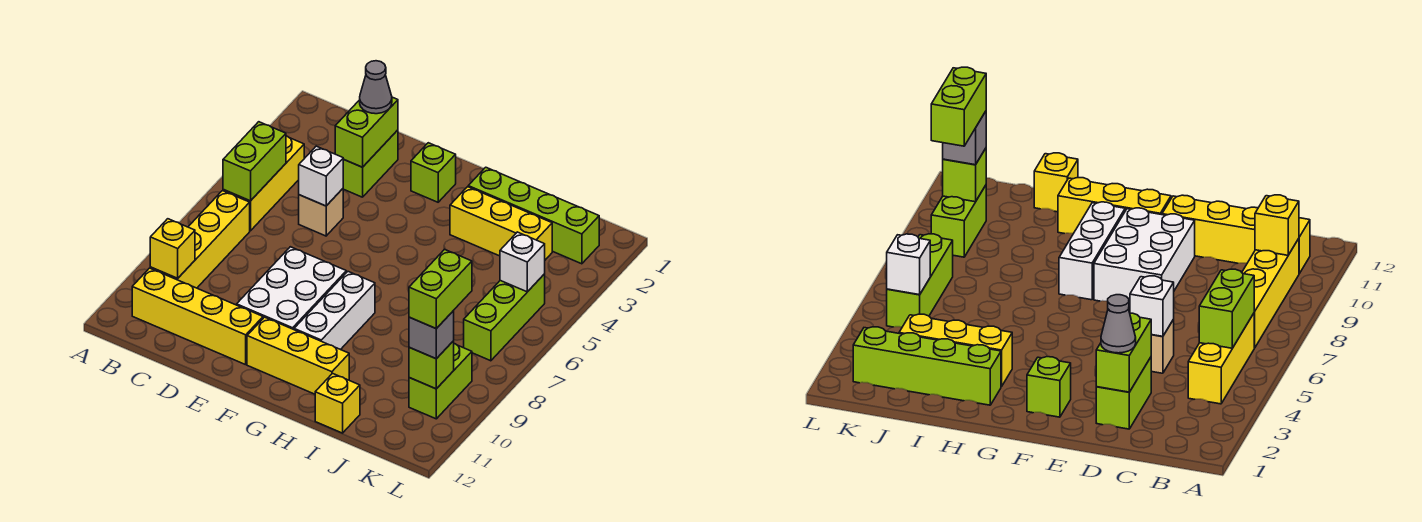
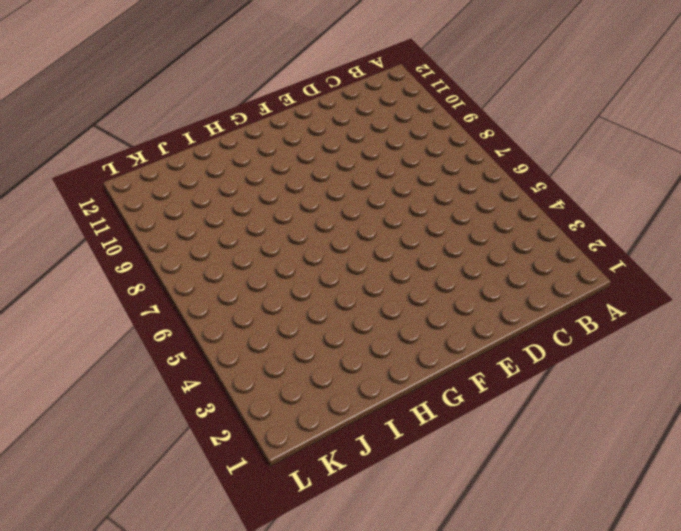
none -> yellow 1x3 brick [223,136,304,231]
none -> yellow 1x4 brick [150,191,250,288]
none -> yellow 1x4 brick [132,268,263,365]

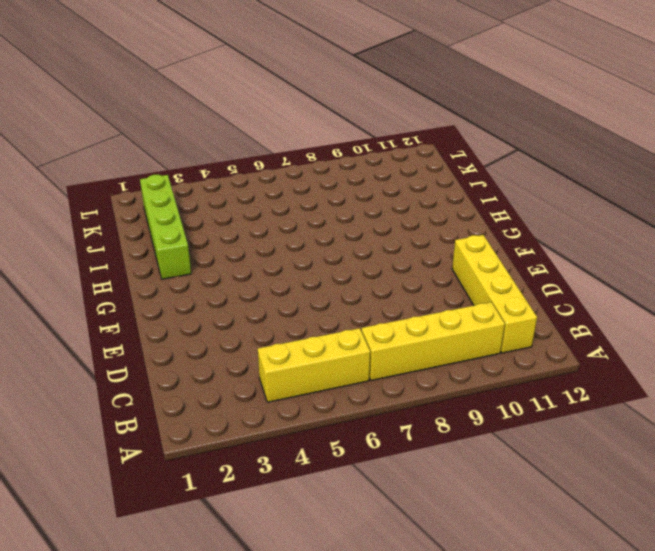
none -> lime 1x2 brick [343,130,398,197]
none -> tan 1x1 brick [299,189,343,236]
none -> white 2x3 brick [237,247,346,330]

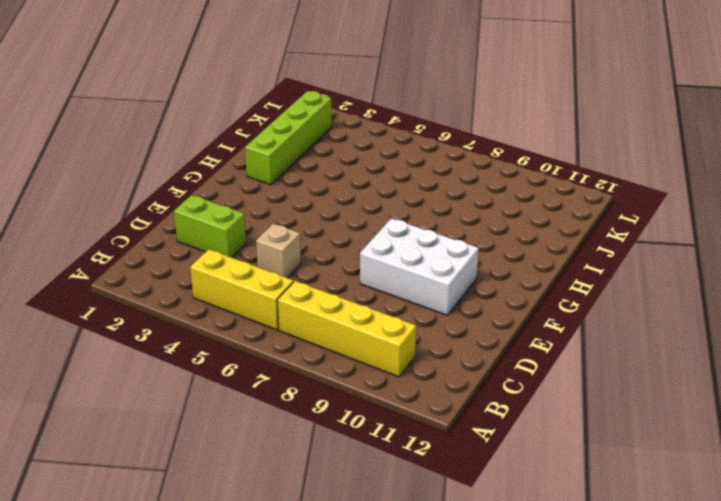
none -> yellow 1x4 brick [132,268,263,365]
none -> lime 1x1 brick [411,143,456,202]
none -> yellow 1x3 brick [247,317,349,394]

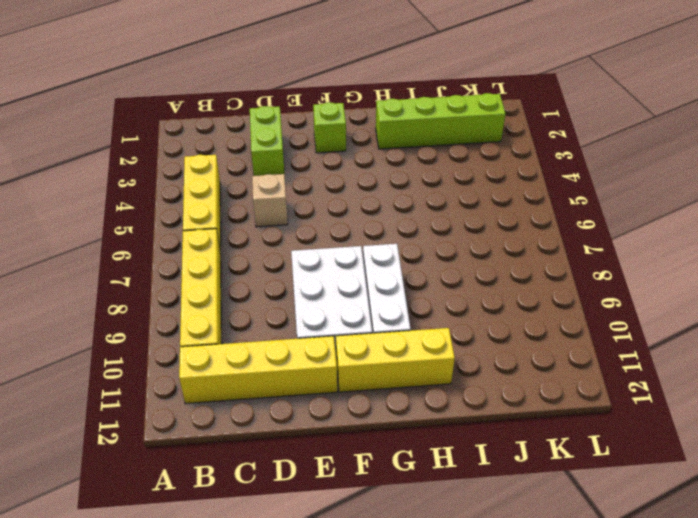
none -> yellow 1x3 brick [450,187,552,260]
none -> yellow 1x1 brick [315,373,360,433]
none -> lime 1x3 brick [464,274,545,361]

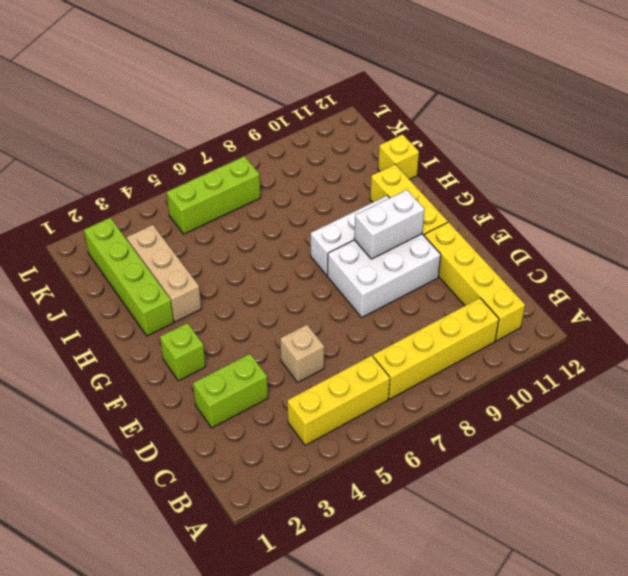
white 1x2 brick [354,190,425,259] -> none
tan 1x3 brick [127,225,201,322] -> yellow 1x3 brick [450,187,552,260]
none -> lime 1x2 brick [409,344,472,419]
none -> lime 1x2 brick [223,122,286,201]
none -> yellow 1x1 brick [150,219,195,278]

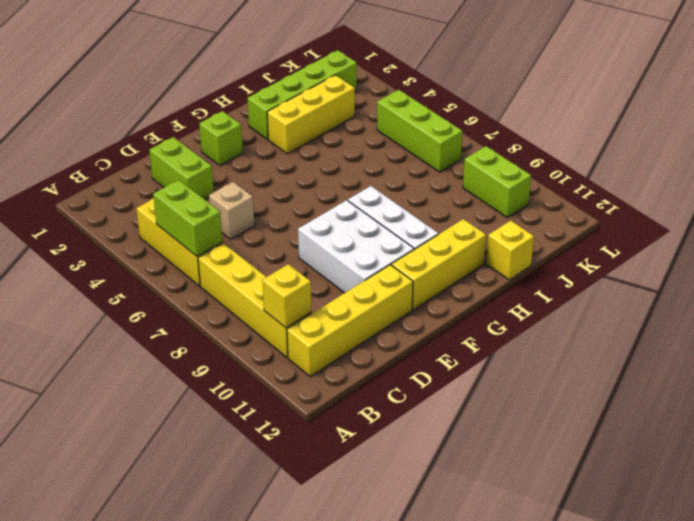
none -> lime 1x2 brick [335,97,398,167]
none -> white 1x1 brick [299,146,343,206]
none -> white 1x1 brick [500,232,545,292]

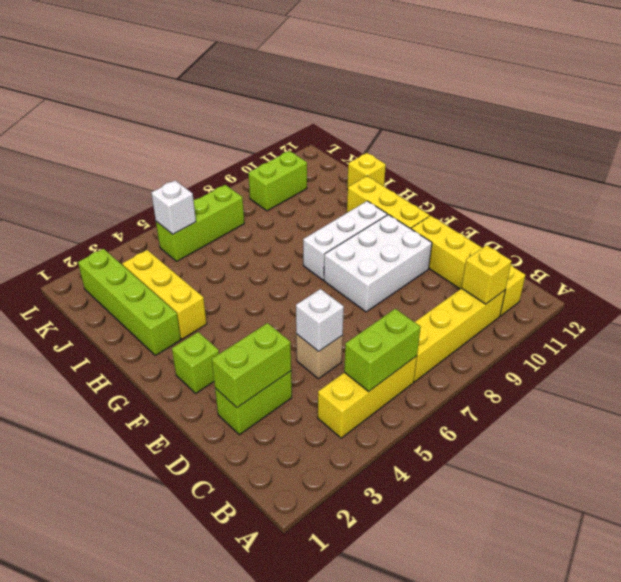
none -> lime 1x1 brick [409,341,454,389]
none -> grey 1x1 cone [360,61,392,114]
none -> grey 1x1 brick [409,311,454,359]

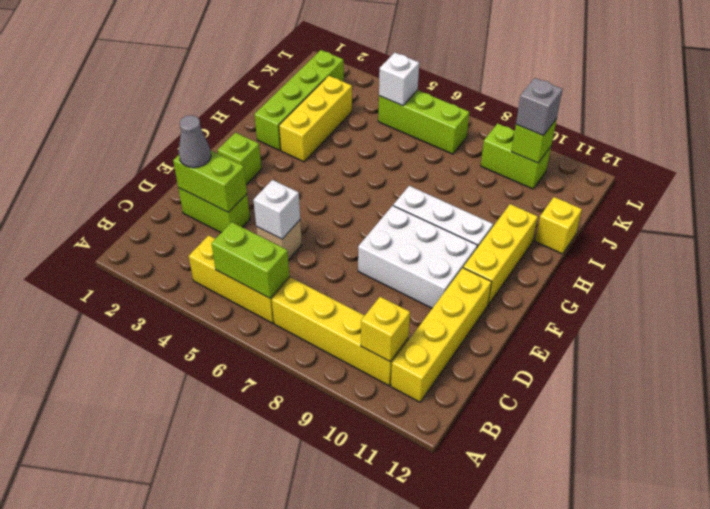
none -> lime 1x2 brick [409,249,472,329]

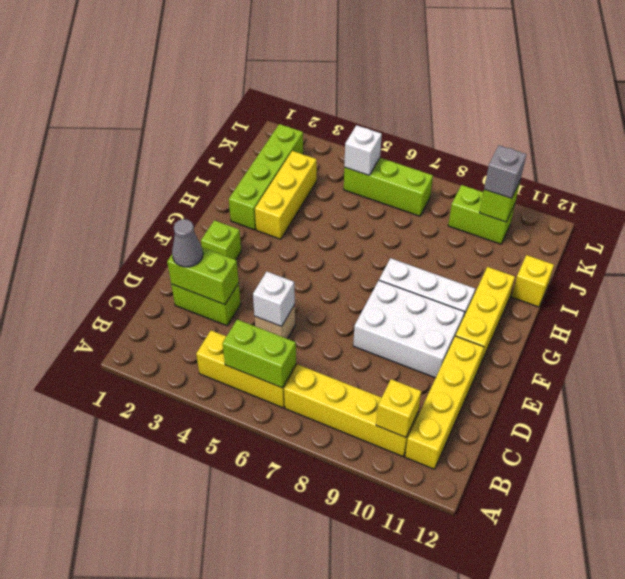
none -> lime 1x2 brick [409,249,472,329]

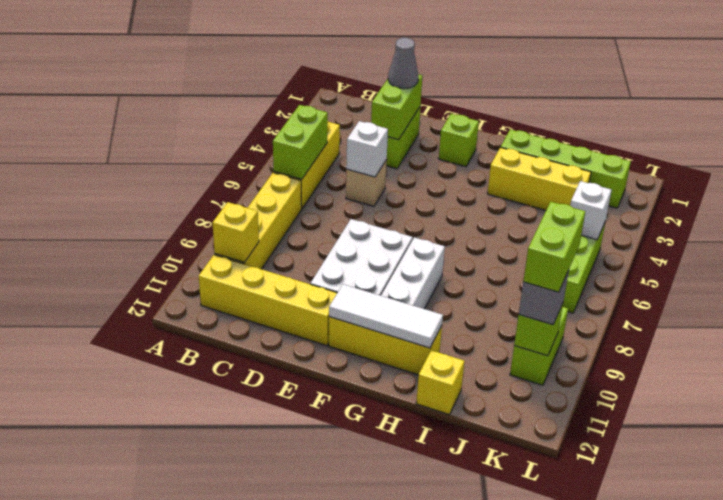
white 1x3 tile [329,284,443,348] -> none

